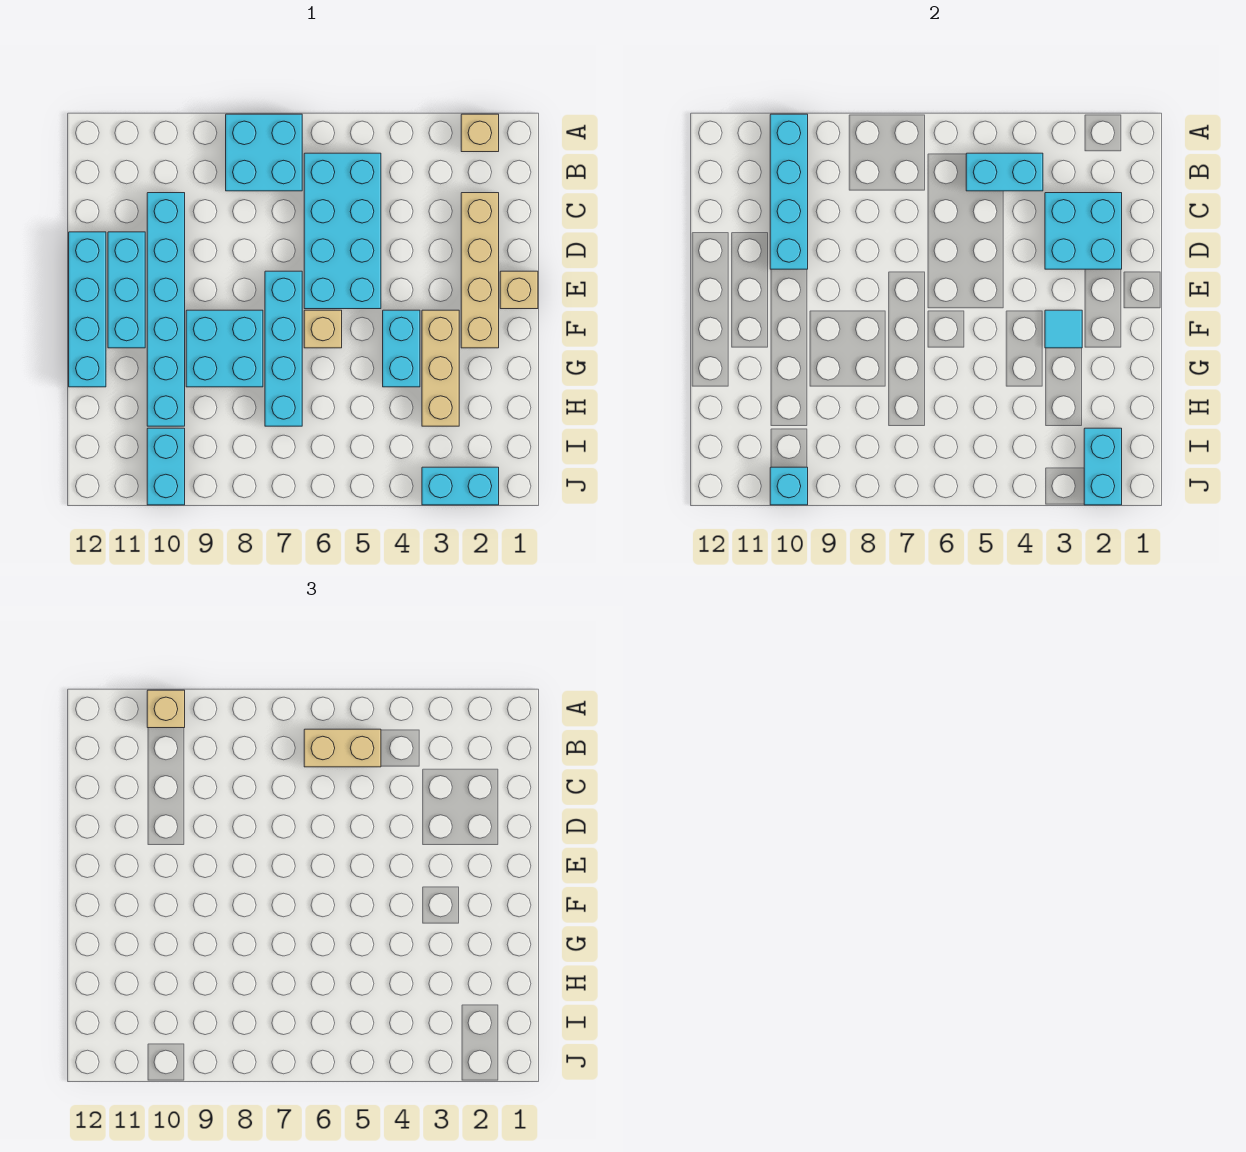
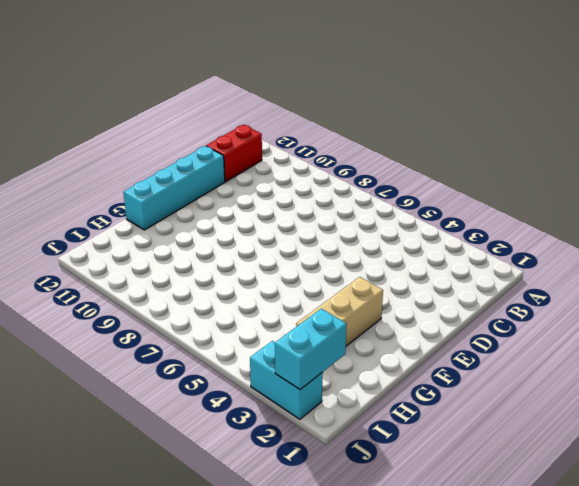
red 1x2 brick [206,125,262,182] -> none
none -> tan 1x1 brick [461,114,499,152]
none -> cyan 2x2 brick [226,114,302,191]
none -> cyan 2x4 brick [304,153,381,309]

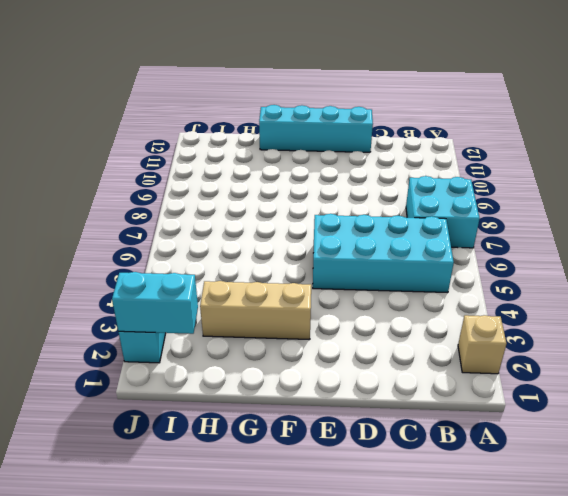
none -> tan 1x4 brick [461,193,499,348]
none -> cyan 1x6 brick [147,193,185,426]
none -> cyan 1x3 brick [108,232,145,348]

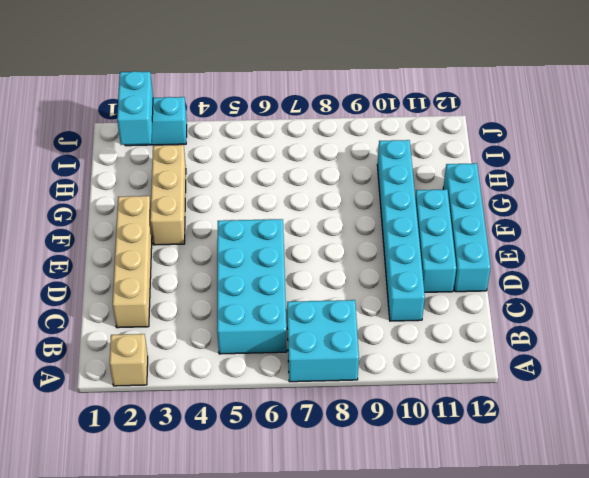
none -> tan 1x1 brick [500,271,538,309]
none -> cyan 1x4 brick [265,271,302,426]
none -> cyan 1x2 brick [383,310,420,387]

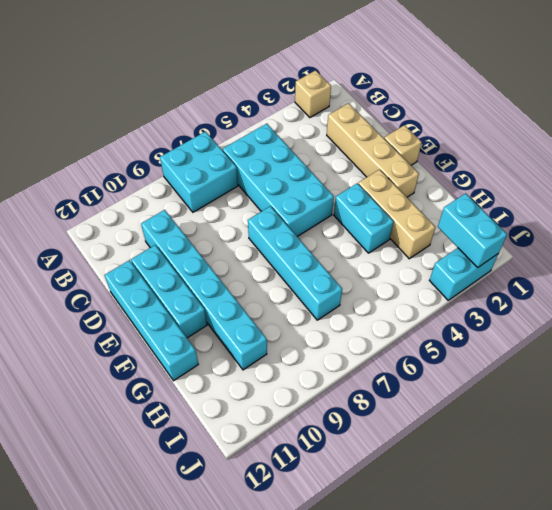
none -> tan 1x1 brick [304,310,342,348]
none -> cyan 2x2 brick [186,310,263,387]
none -> cyan 1x2 brick [147,428,185,505]

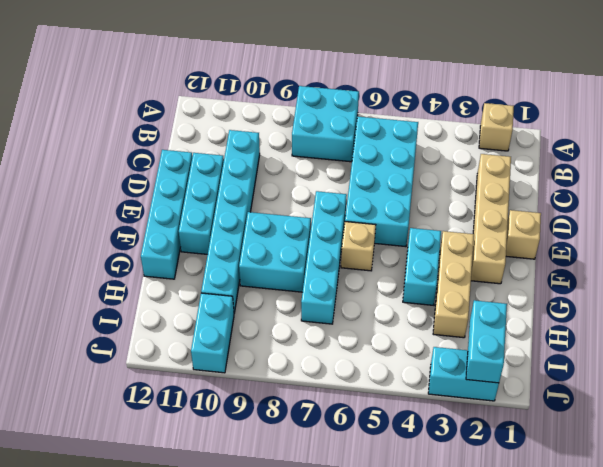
none -> cyan 1x4 brick [770,114,808,269]
none -> cyan 1x2 brick [966,153,1043,191]
none -> cyan 2x2 brick [1045,193,1122,269]

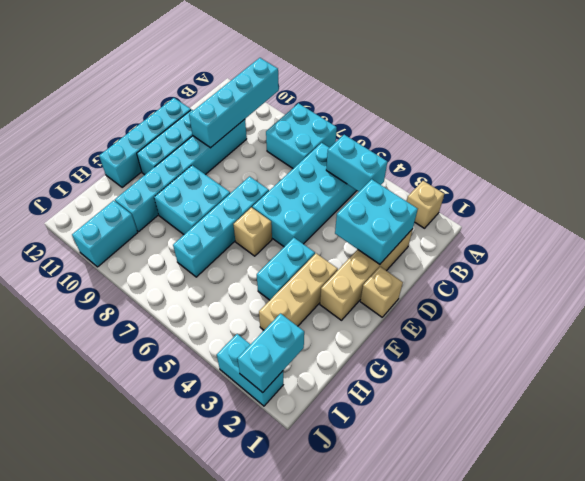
none -> cyan 1x1 tile [1045,310,1082,348]
none -> cyan 1x1 brick [770,467,808,505]
none -> tan 1x1 brick [147,690,185,728]

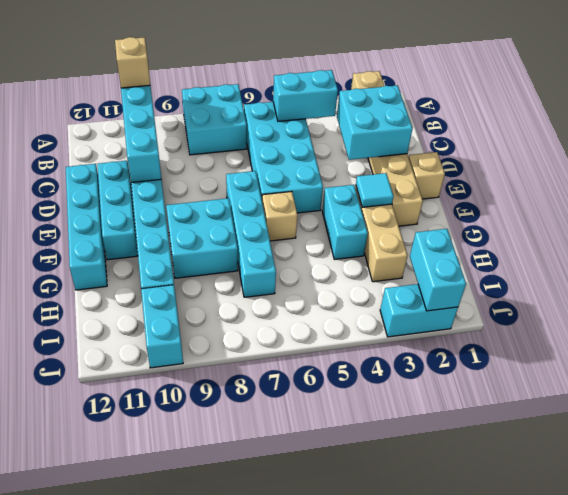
none -> cyan 1x1 brick [770,467,808,505]
none -> tan 1x2 brick [304,729,381,767]

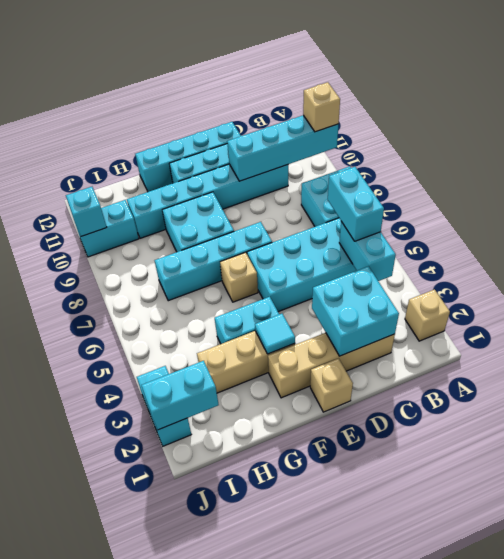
cyan 1x2 brick [328,167,384,241] -> tan 1x2 brick [304,729,381,767]

